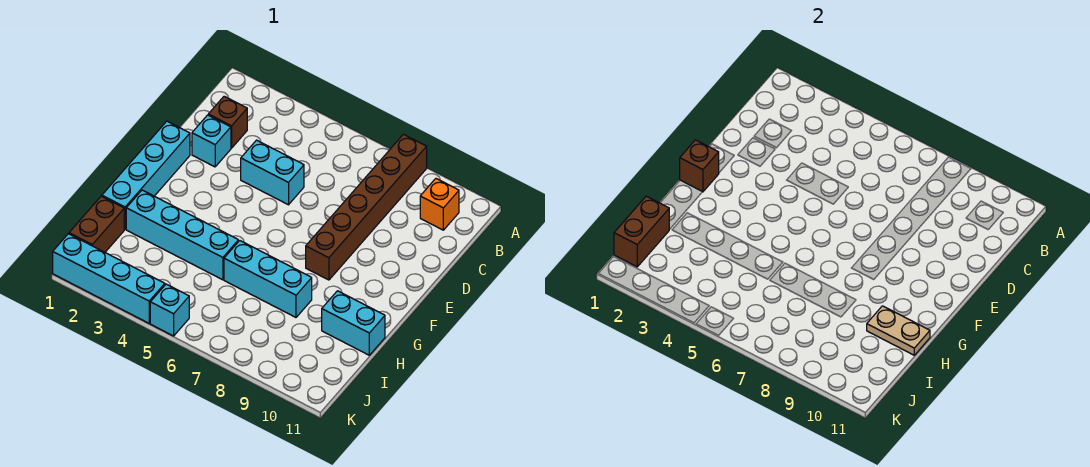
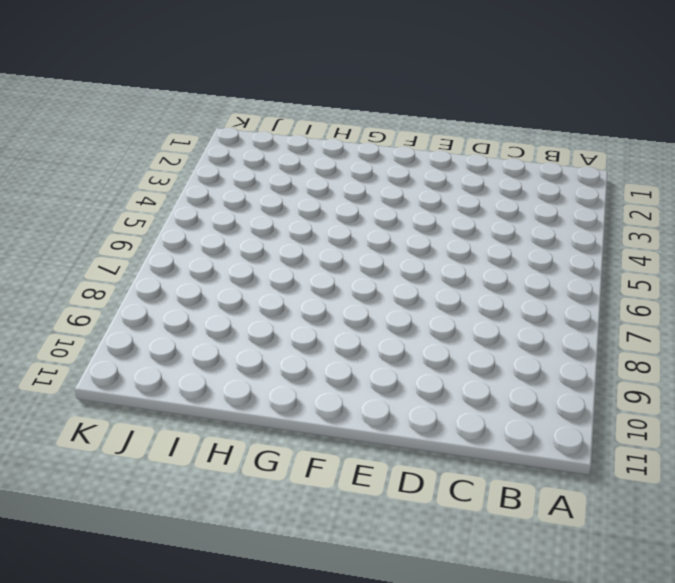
none -> brown 1x6 brick [306,134,427,280]
none -> orange 1x1 brick [420,179,459,230]
none -> brown 1x1 brick [208,96,247,148]

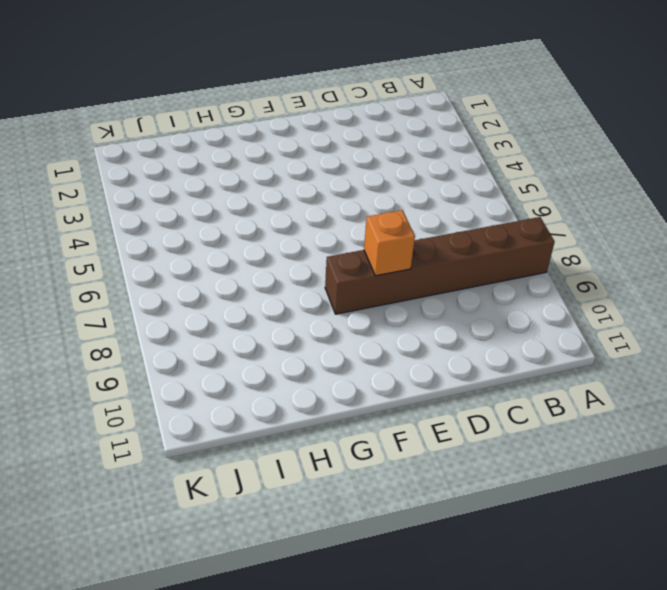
orange 1x1 brick [364,210,415,276] -> orange 1x1 brick moved to [420,179,459,230]
none -> brown 1x1 brick [208,96,247,148]
none -> cyan 1x1 brick [192,115,231,167]
none -> cyan 1x2 brick [241,140,304,205]

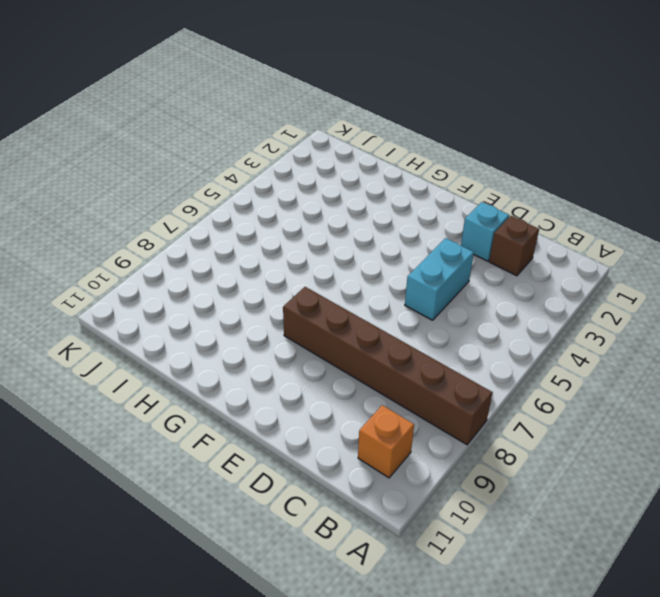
none -> cyan 1x4 brick [102,121,190,229]
none -> cyan 1x4 brick [126,190,238,280]
none -> cyan 1x3 brick [224,241,312,317]

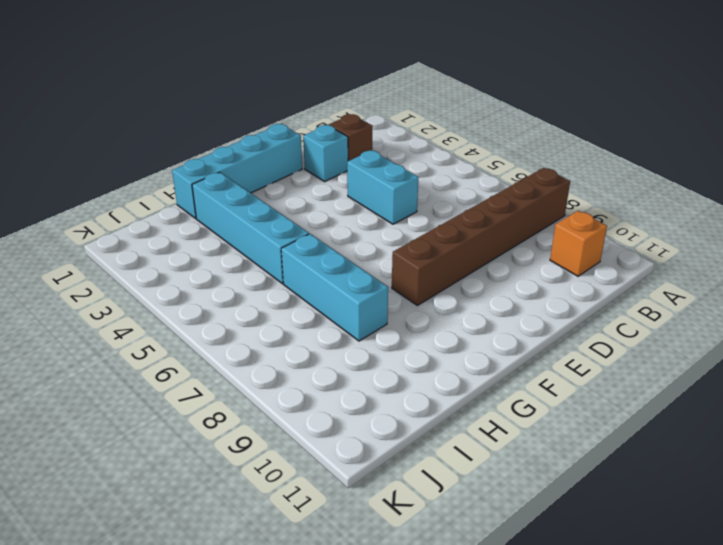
none -> cyan 1x2 brick [322,291,385,355]
none -> brown 1x2 brick [69,196,124,252]
none -> cyan 1x4 brick [53,234,165,323]

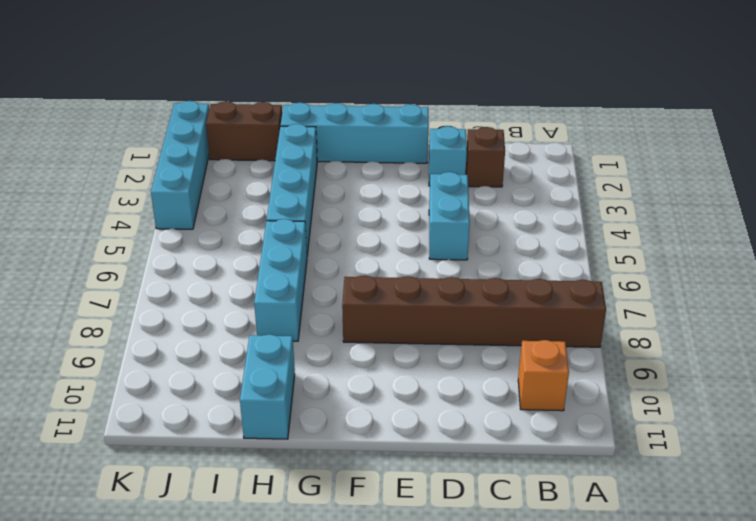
none -> cyan 1x1 brick [150,284,189,336]
none -> brown 1x1 brick [680,140,719,192]
none -> tan 1x2 plate [867,306,930,355]

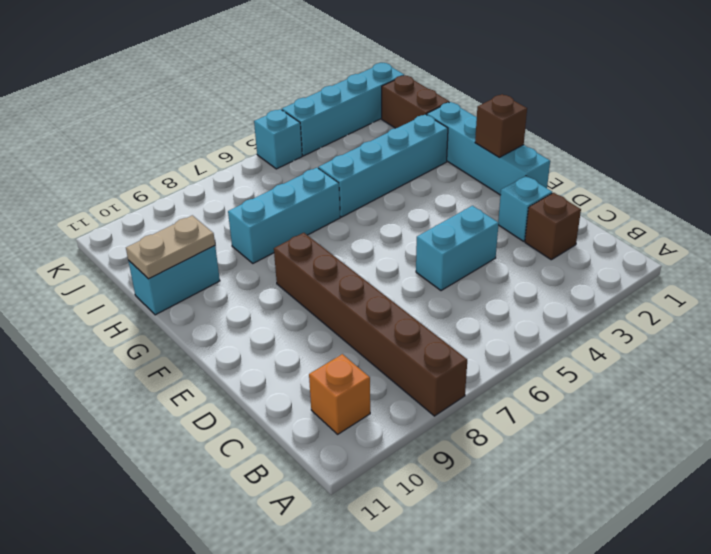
none -> brown 1x2 brick [614,196,669,267]

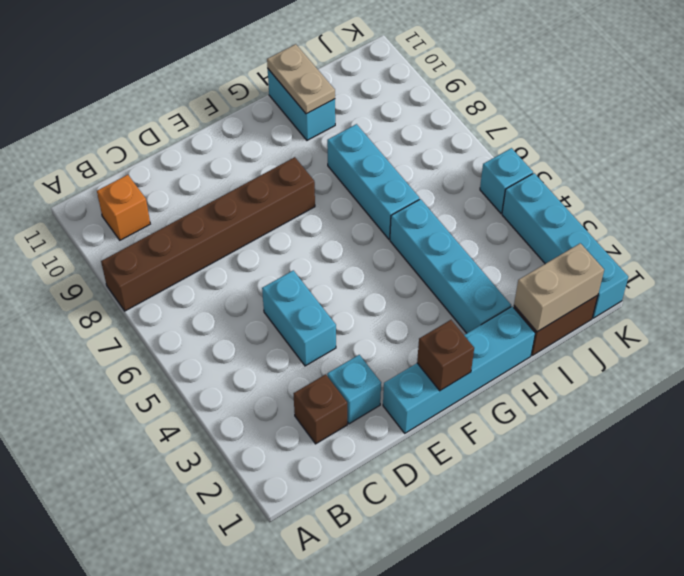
tan 1x2 brick [514,243,604,332] -> brown 1x2 brick [614,196,669,267]

